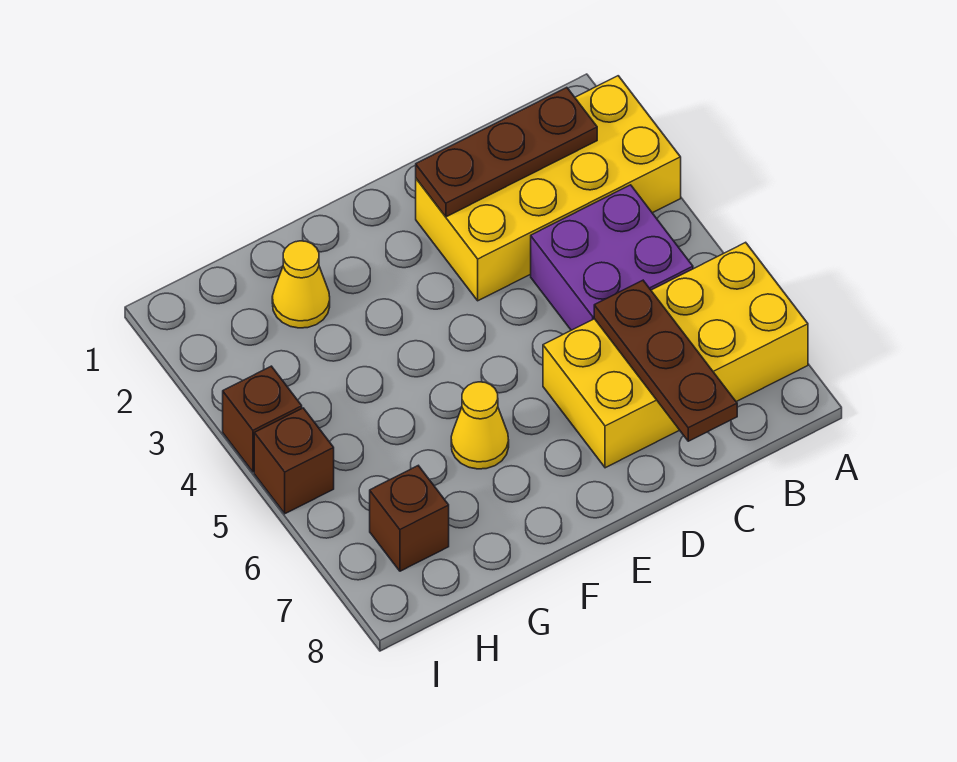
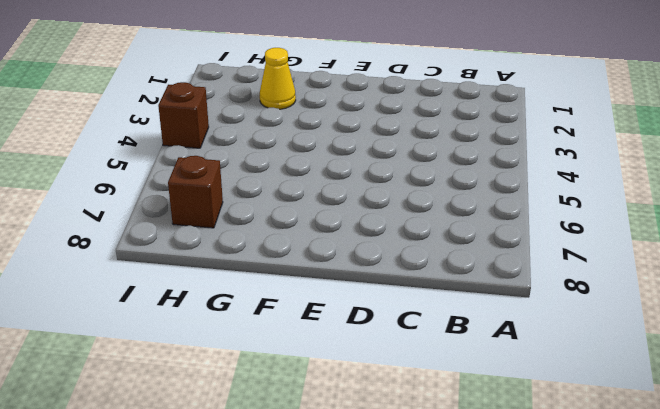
none -> yellow 2x4 brick [416,76,681,301]
none -> yellow 2x4 brick [543,242,808,468]

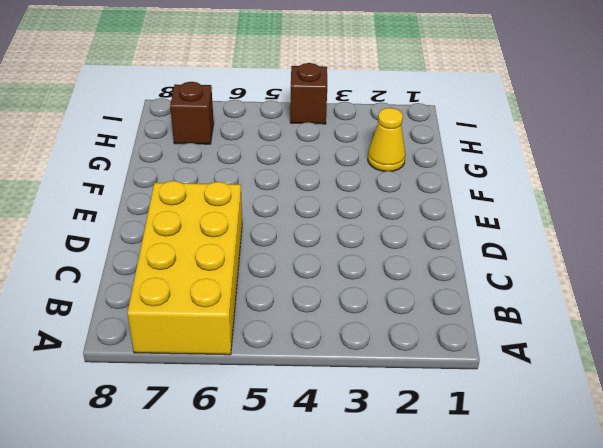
none -> yellow 2x4 brick [416,76,681,301]
none -> purple 2x2 brick [531,185,693,330]

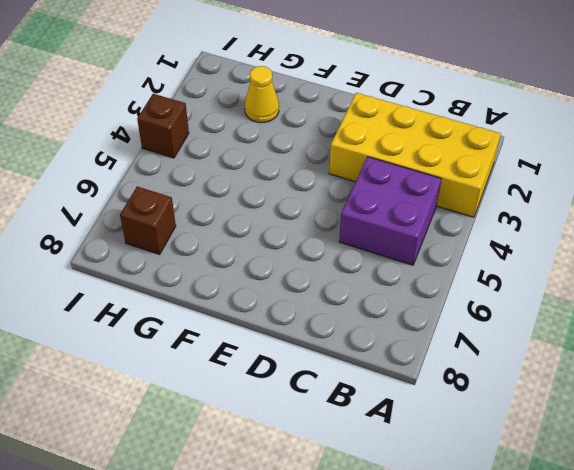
none -> yellow 2x4 brick [543,242,808,468]
none -> yellow 1x1 cone [451,382,509,469]

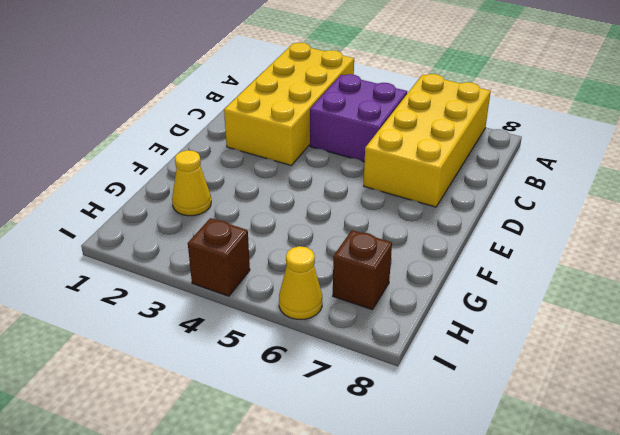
yellow 1x1 cone [279,246,322,319] -> yellow 1x1 cone moved to [451,382,509,469]
none -> brown 1x1 brick [254,408,334,514]
none -> brown 1x3 plate [416,88,597,217]

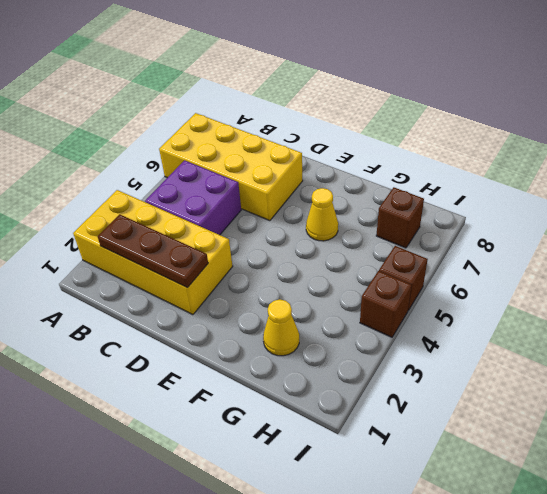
none -> brown 1x3 plate [594,280,737,441]

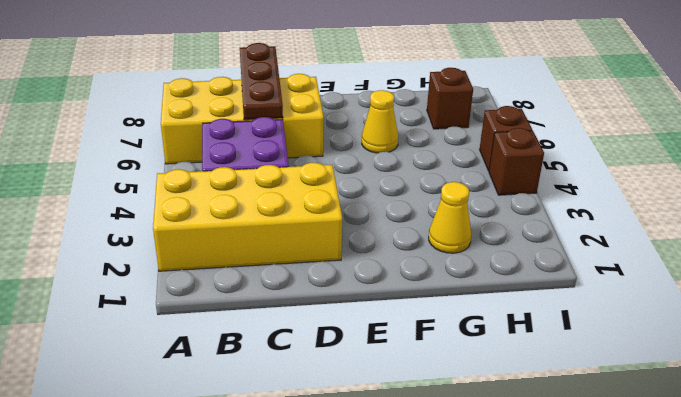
none -> brown 1x3 plate [416,88,597,217]

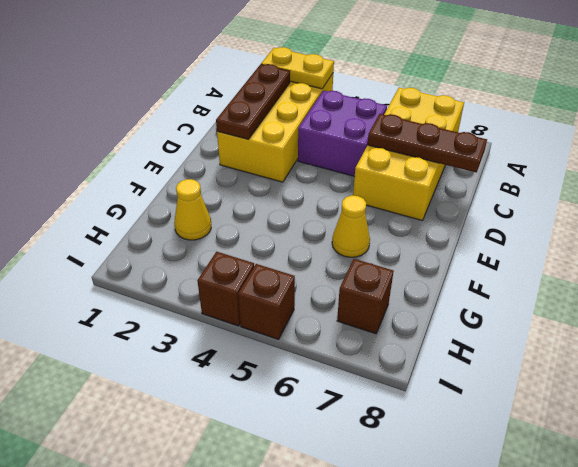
yellow 1x2 plate [261,47,334,89] -> none

